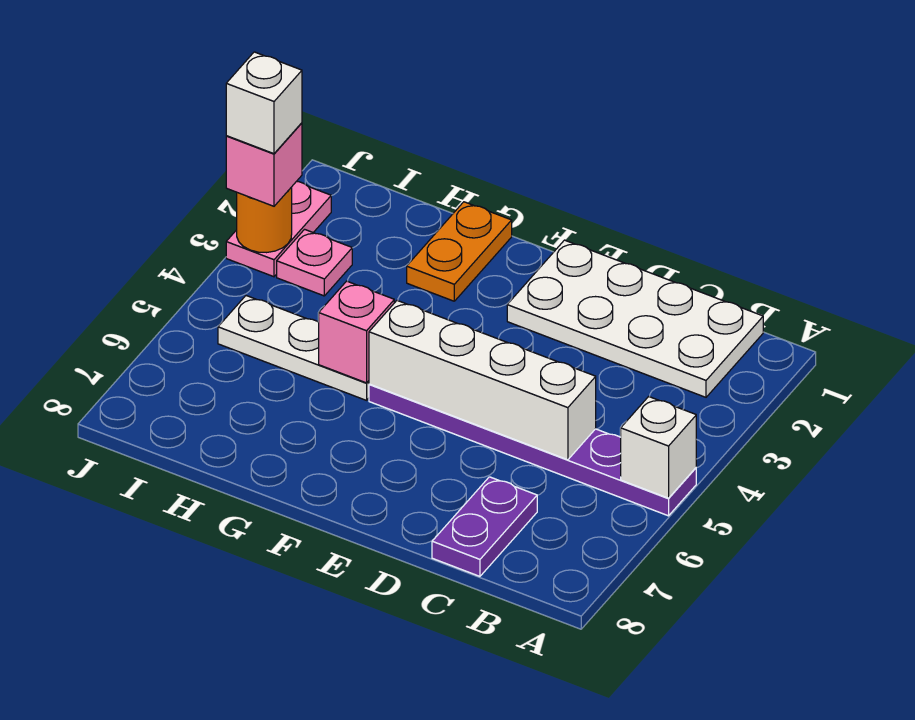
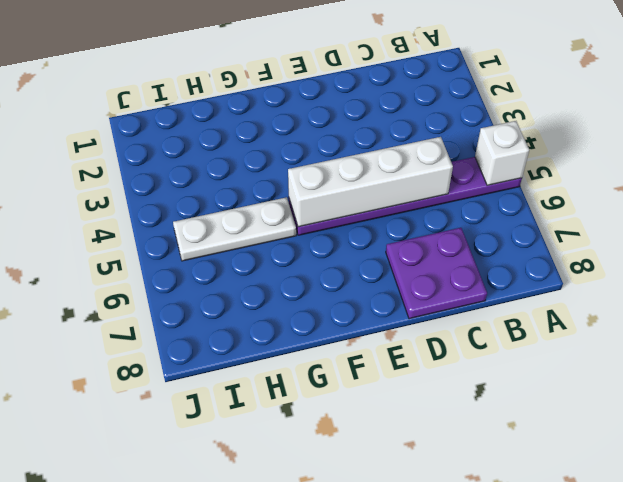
purple 2x2 plate [386,228,487,319] -> purple 1x2 plate [432,477,537,576]
none -> white 2x4 plate [507,240,763,397]
none -> orange 1x2 plate [407,202,512,301]
none -> pink 1x1 plate [277,229,352,296]

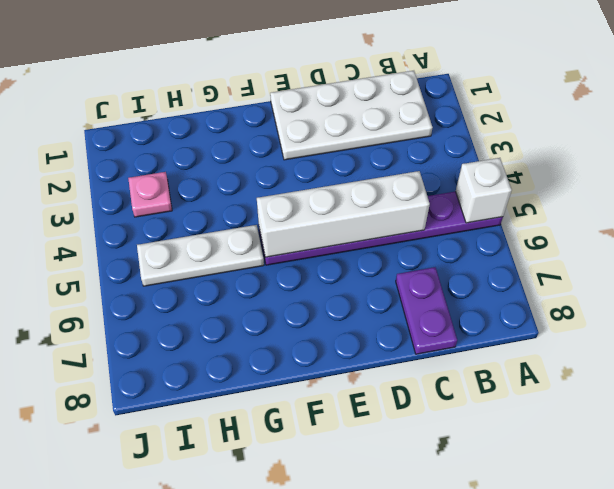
none -> orange 1x2 plate [407,202,512,301]
none -> pink 1x2 plate [226,181,331,277]
none -> pink 1x1 brick [319,281,394,383]

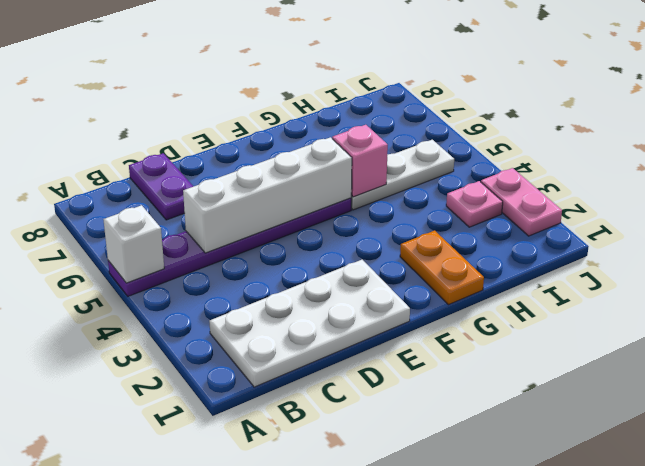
none -> orange 1x1 round brick [237,187,292,253]
none -> pink 1x1 brick [226,123,302,206]
none -> white 1x1 brick [226,52,302,154]

